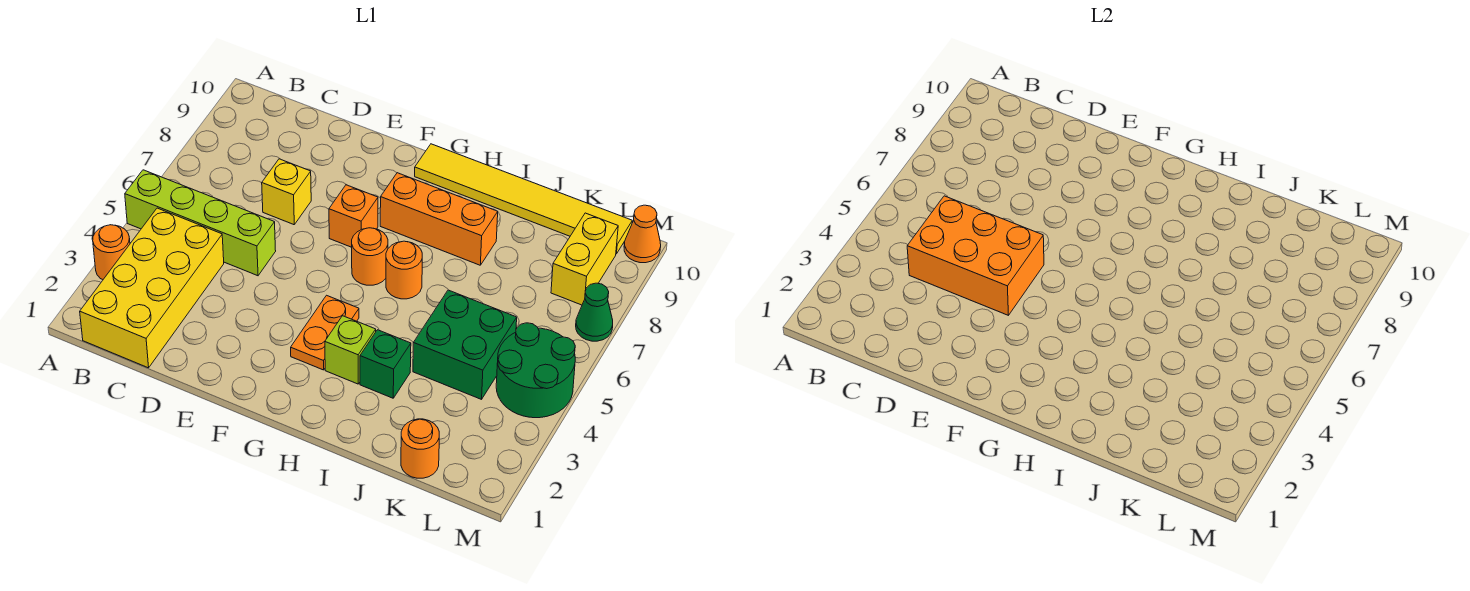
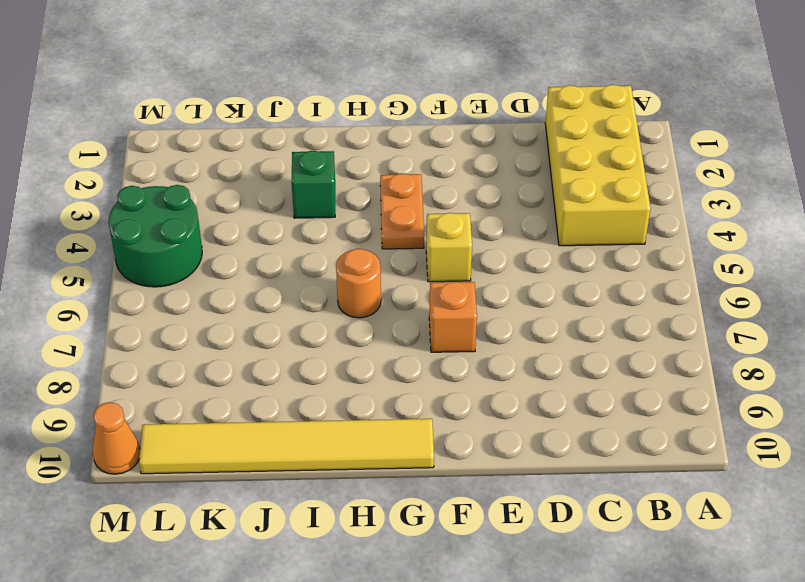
yellow 1x1 brick [426,213,472,282] -> yellow 1x1 brick moved to [262,159,311,225]
none -> orange 1x1 round brick [93,225,130,280]
none -> lime 1x4 brick [125,170,276,276]
none -> orange 1x1 round brick [352,228,388,285]

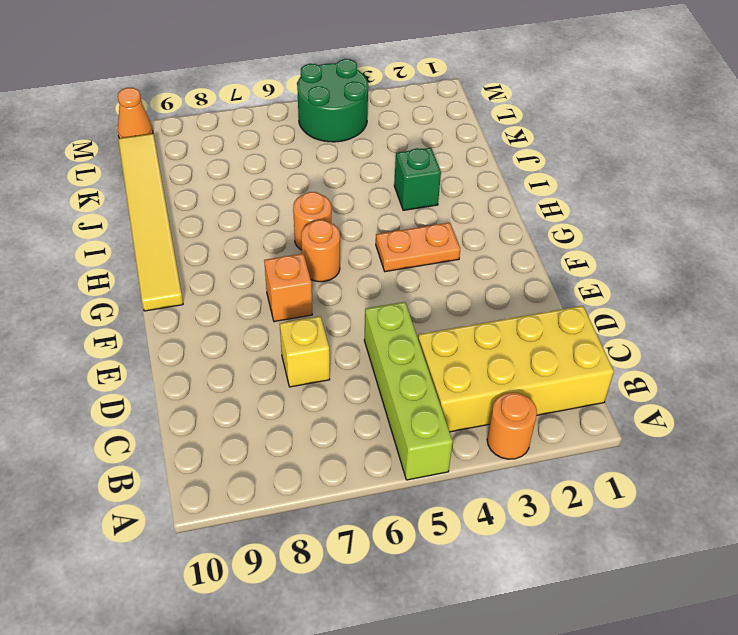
none -> orange 1x3 brick [380,173,498,265]
none -> lime 1x1 brick [325,316,376,384]
none -> green 2x2 brick [413,290,517,399]

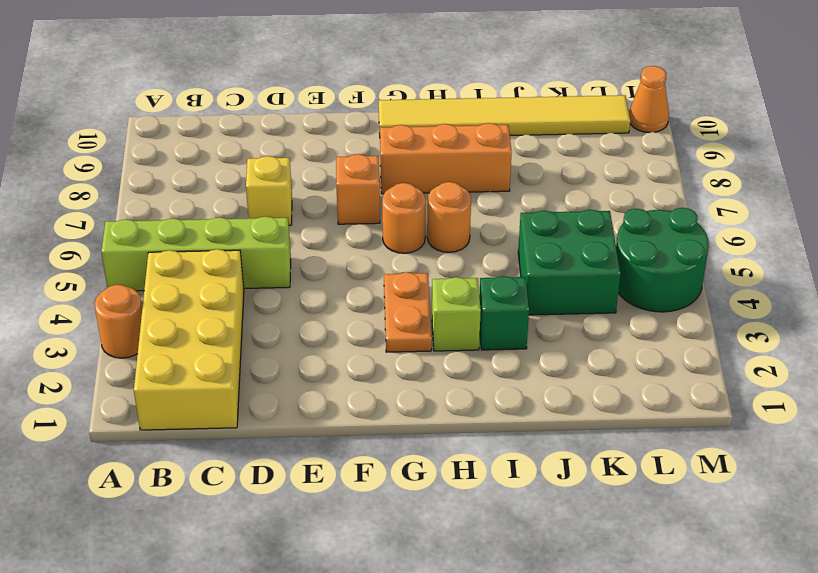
none -> orange 1x1 round brick [401,419,439,478]
none -> yellow 1x2 brick [551,213,618,305]
none -> green 1x1 cone [576,283,613,341]

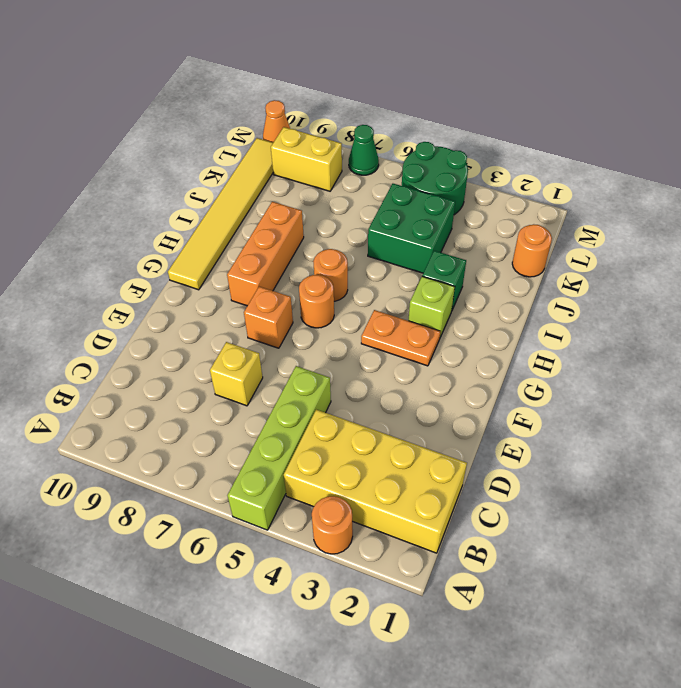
none -> orange 2x3 brick [907,196,1044,315]

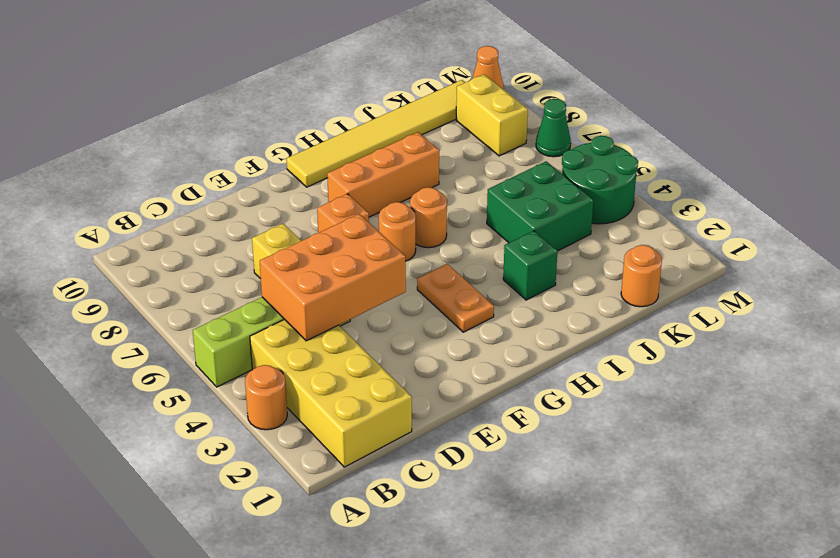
none -> lime 1x1 brick [325,316,376,384]

